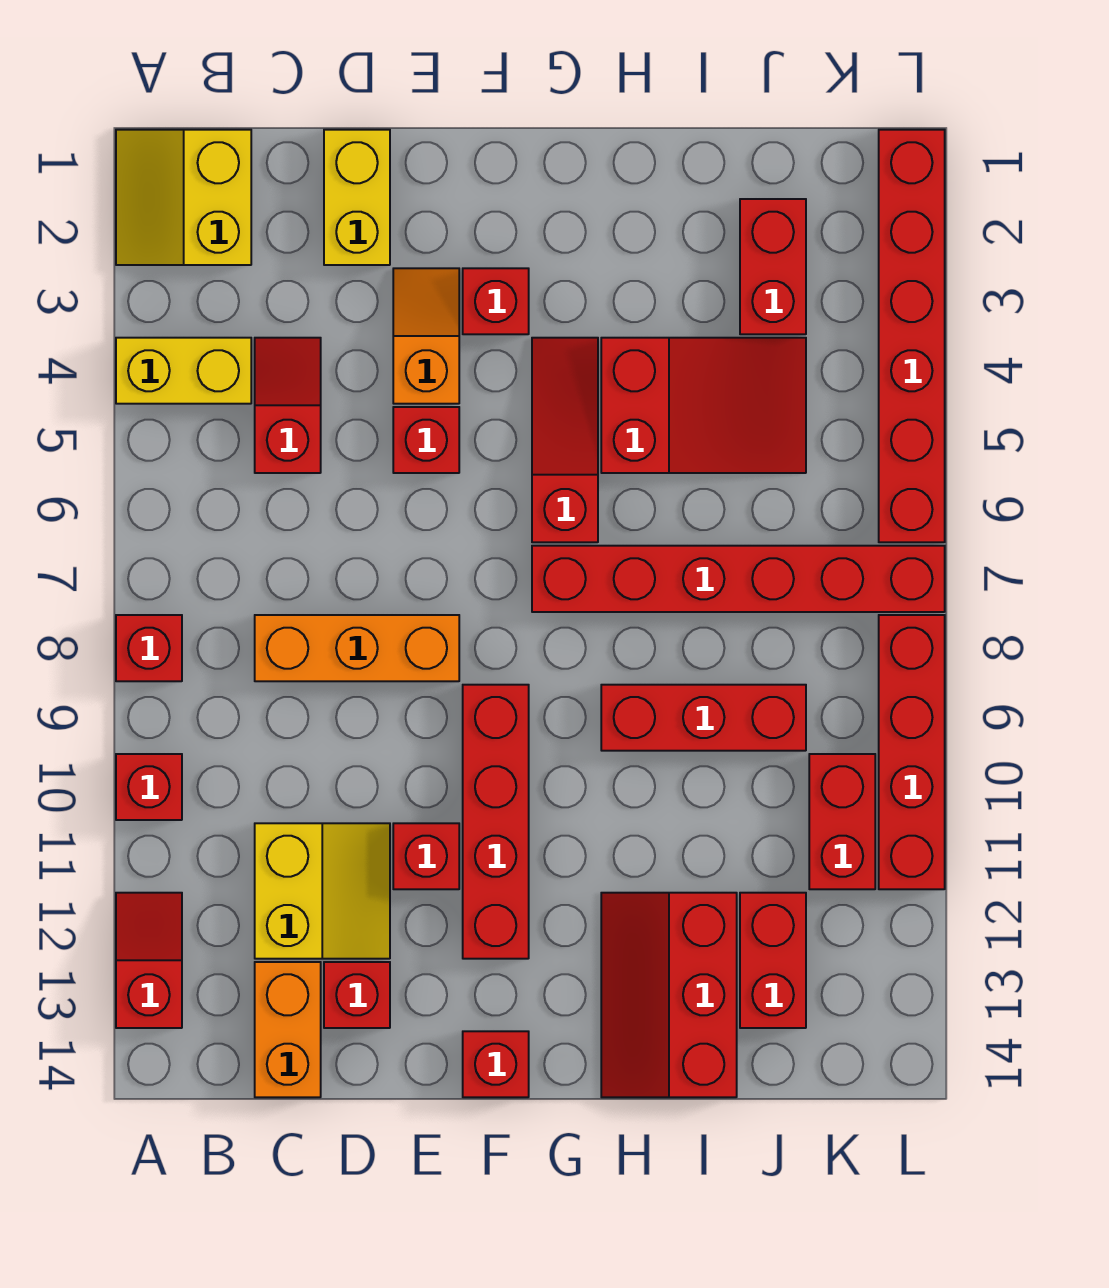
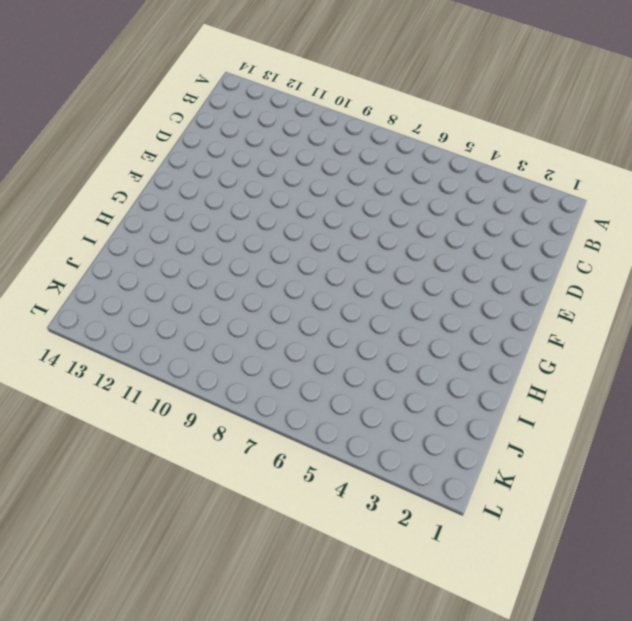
none -> yellow 2x2 slope [116,130,251,265]
none -> yellow 1x2 brick [116,338,251,404]
none -> red 1x1 brick [116,615,182,681]

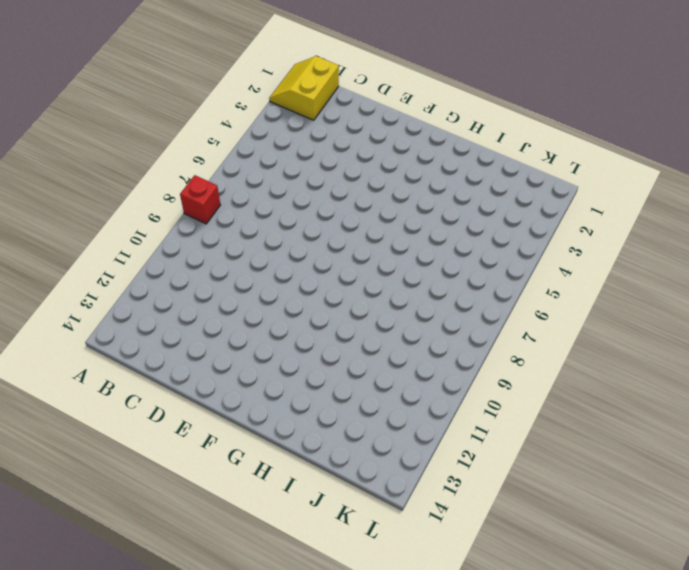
none -> yellow 1x2 brick [116,338,251,404]
none -> red 1x1 brick [116,754,182,820]
none -> red 1x2 slope [116,893,182,1028]

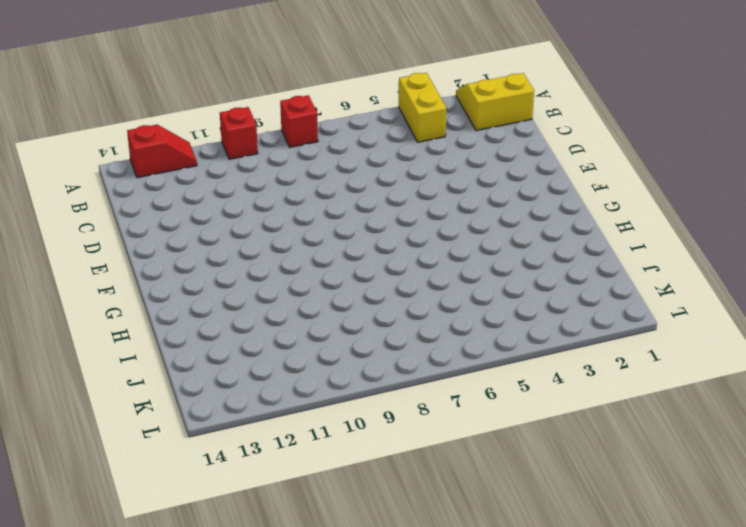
none -> red 1x2 slope [255,338,321,473]
none -> orange 1x3 brick [255,615,459,681]
none -> yellow 2x2 slope [255,823,390,959]

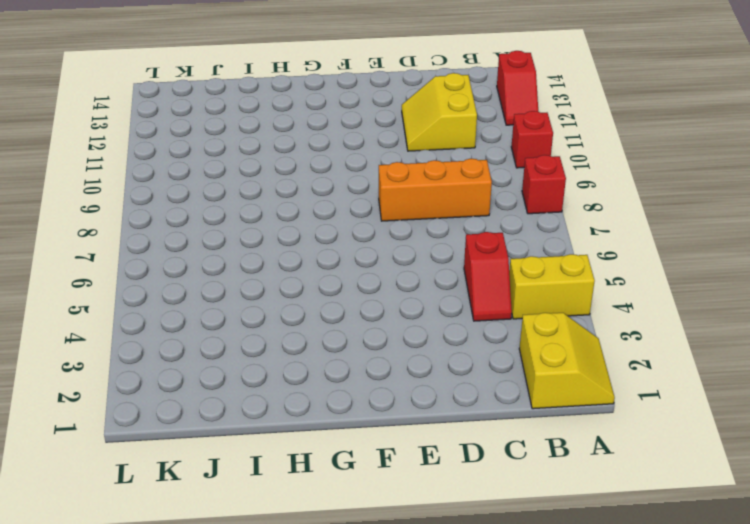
none -> orange 1x2 brick [255,962,321,1097]
none -> yellow 1x2 brick [324,130,390,265]
none -> red 1x1 brick [324,962,390,1028]

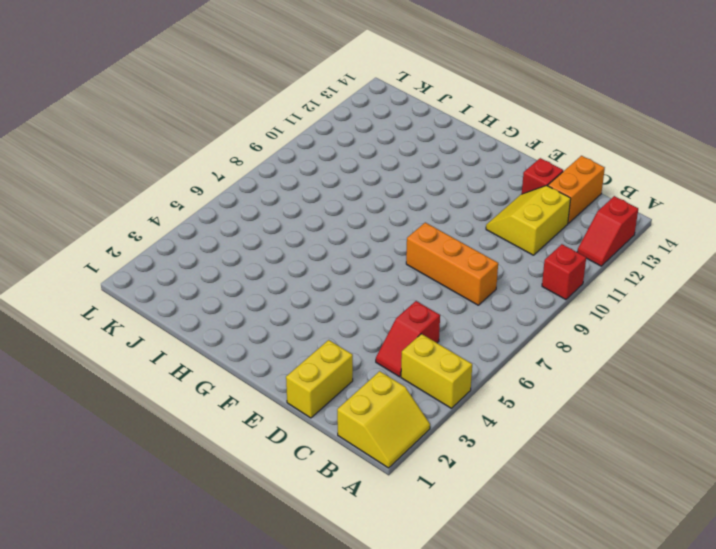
none -> red 1x1 brick [116,615,182,681]
none -> orange 1x2 slope [393,268,459,404]
none -> red 1x1 brick [393,407,459,473]

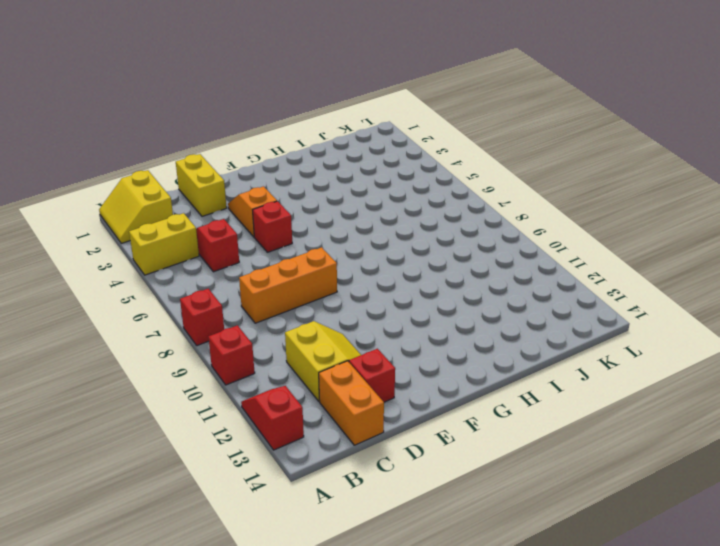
none -> red 1x1 brick [393,823,459,889]
none -> red 1x1 brick [463,268,529,334]
none -> red 1x4 brick [463,685,529,959]

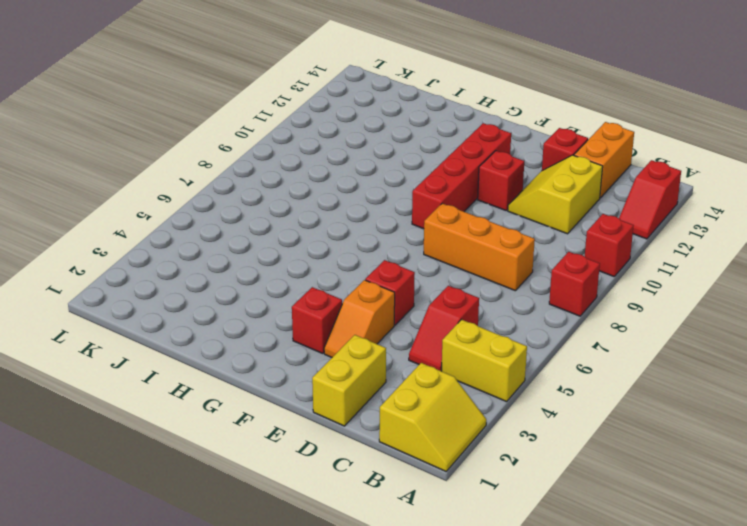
none -> red 1x1 brick [463,1031,529,1097]
none -> red 1x3 slope [532,338,598,542]
none -> red 1x6 brick [532,546,945,612]

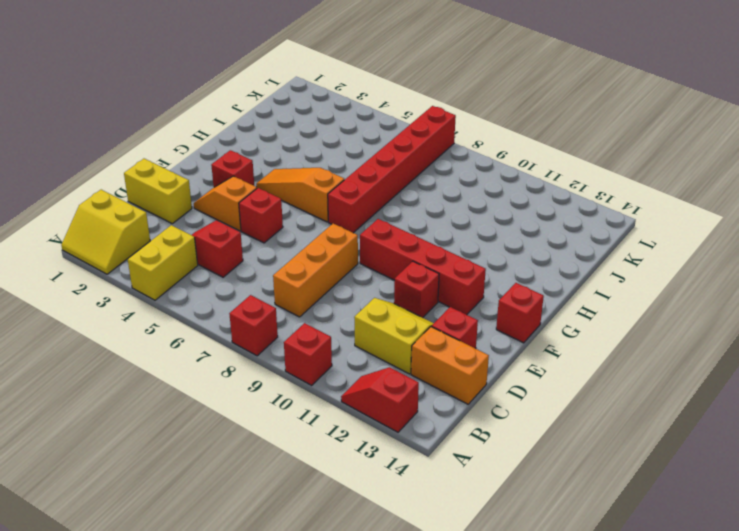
orange 1x3 slope [256,168,344,222] -> red 1x3 slope [532,338,598,542]
none -> red 2x3 slope [601,338,806,473]
none -> red 1x3 brick [601,685,806,751]
none -> red 2x3 slope [601,893,737,1097]

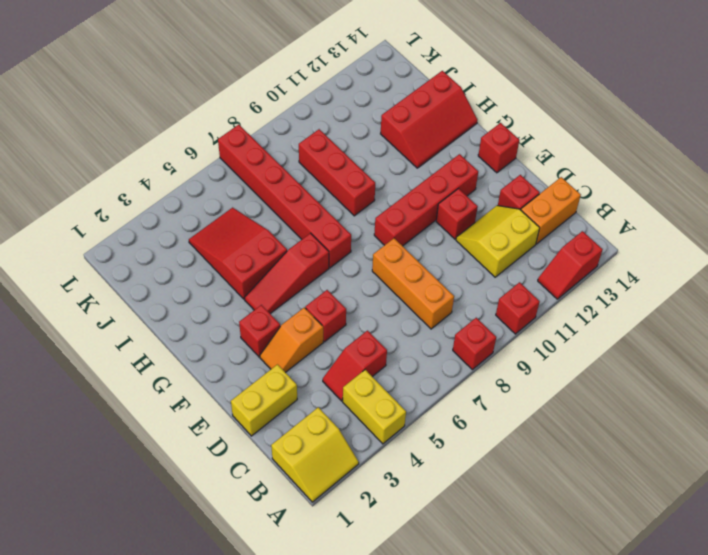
none -> red 1x2 brick [740,199,806,334]
none -> red 1x2 brick [740,893,806,1028]
none -> red 1x2 brick [809,754,875,889]

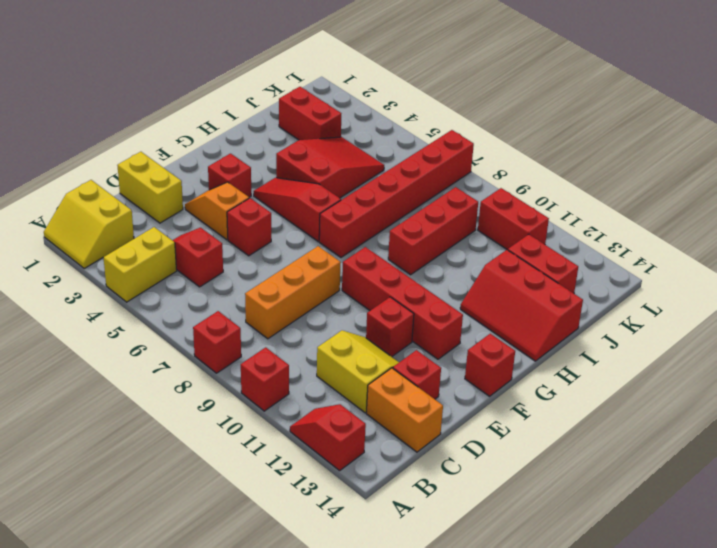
none -> red 1x6 brick [879,130,945,542]
none -> red 1x4 brick [879,615,945,889]

